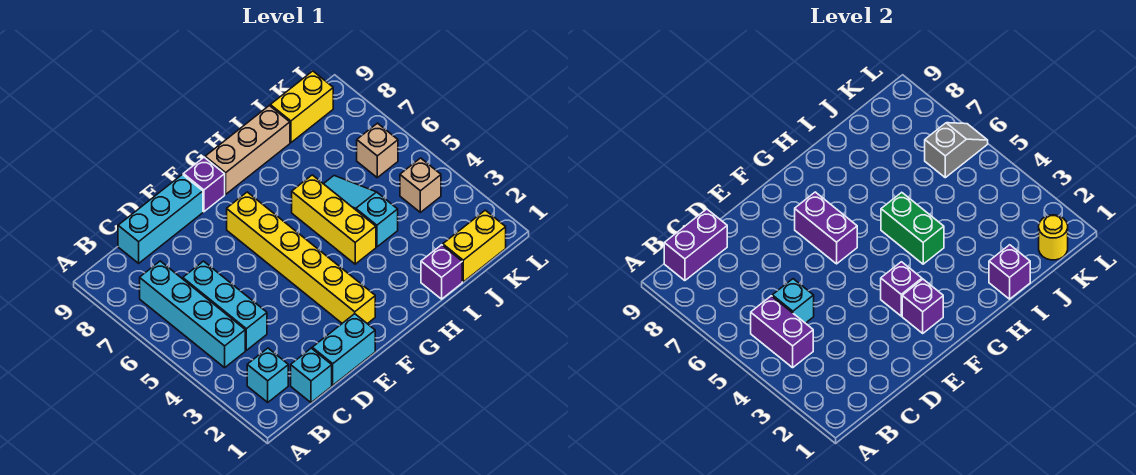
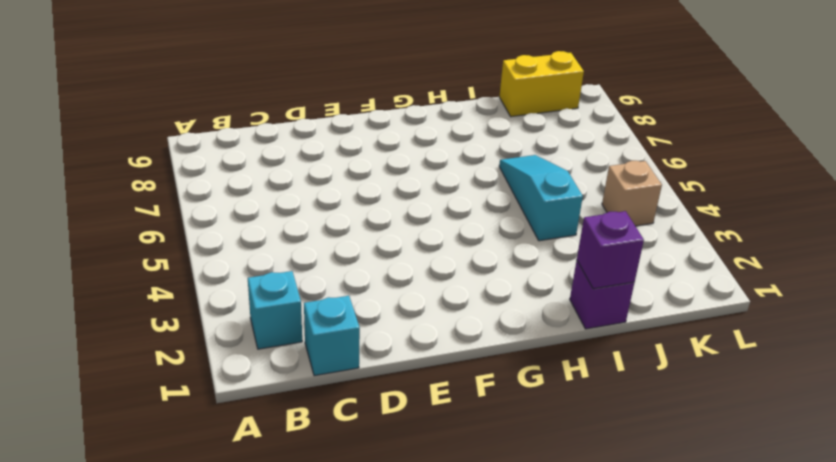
none -> cyan 1x4 brick [140,261,245,368]
none -> cyan 1x3 brick [183,261,267,350]
none -> cyan 1x3 brick [118,175,203,263]

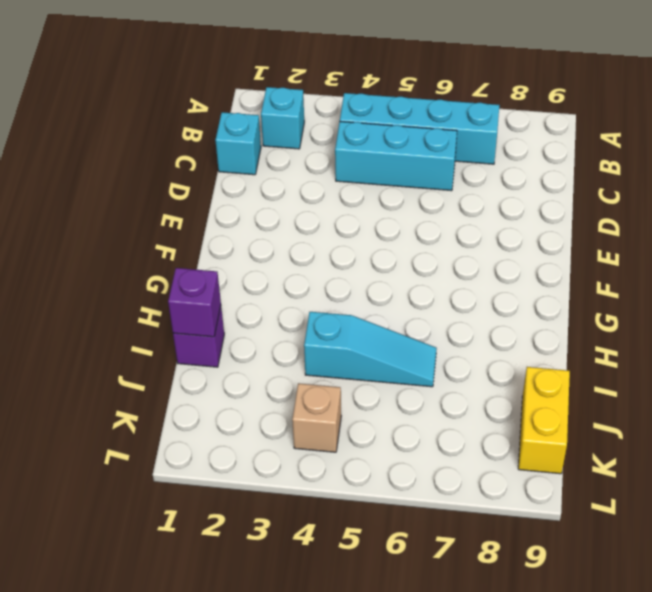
none -> cyan 1x3 brick [118,175,203,263]
none -> cyan 1x2 brick [312,314,375,385]
none -> yellow 1x6 brick [227,192,375,324]

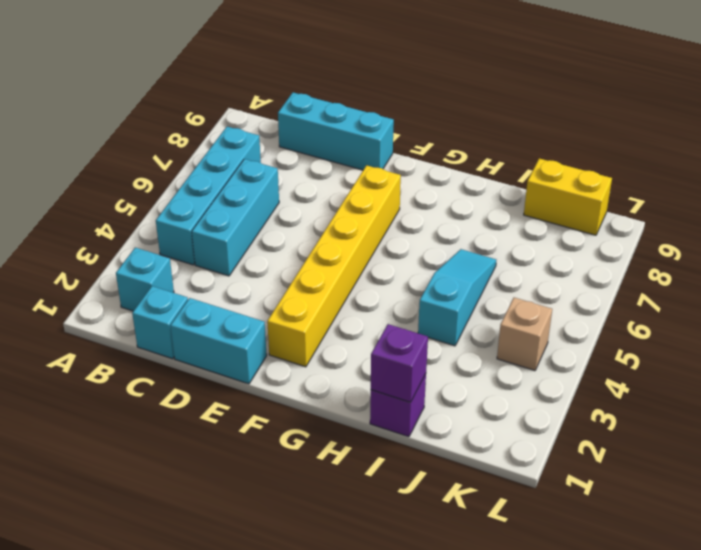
none -> purple 1x1 brick [183,157,225,212]
none -> tan 1x3 brick [205,106,290,194]
none -> yellow 1x3 brick [292,175,376,264]

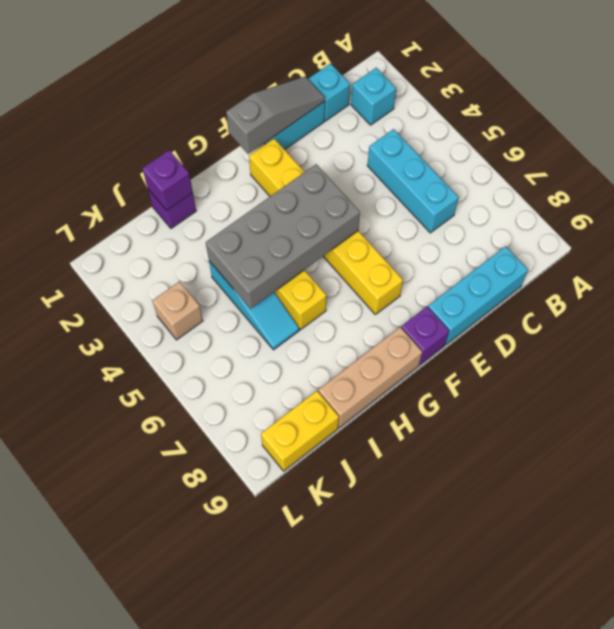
grey 1x3 slope [226,77,325,154] -> none
grey 2x4 brick [206,164,360,309] -> green 1x2 brick [881,192,944,264]
none -> cyan 1x4 brick [140,261,245,368]
none -> yellow 1x2 brick [443,210,506,282]
none -> tan 1x1 brick [357,123,398,178]

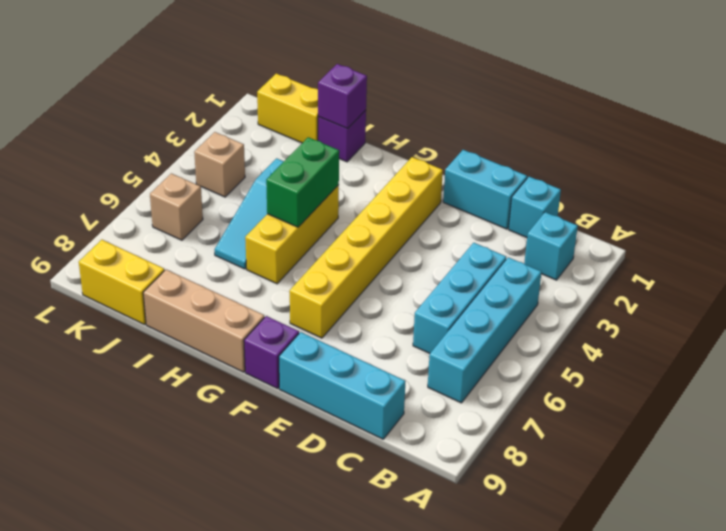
none -> purple 1x2 brick [751,296,813,368]
none -> purple 1x2 brick [664,209,727,281]
none -> cyan 1x1 brick [772,279,814,323]

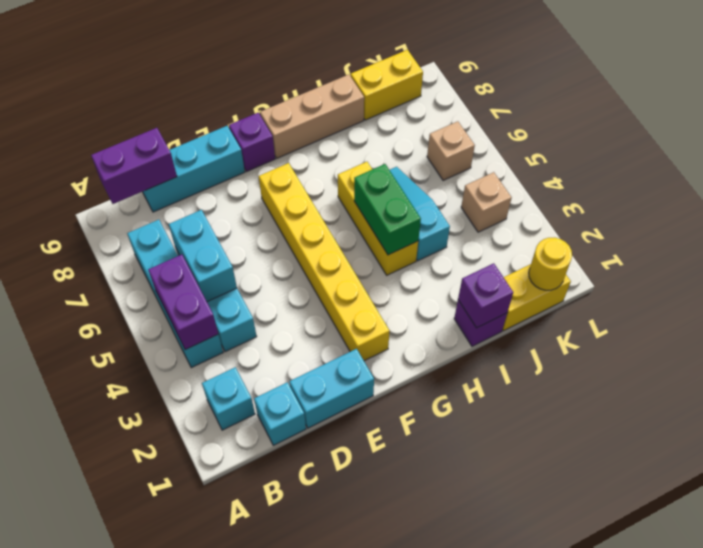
cyan 1x2 brick [169,210,237,302] -> cyan 1x1 brick [772,279,814,323]
none -> purple 1x1 brick [902,279,943,333]
none -> purple 1x1 brick [881,262,922,316]
none -> purple 1x2 brick [795,192,857,264]

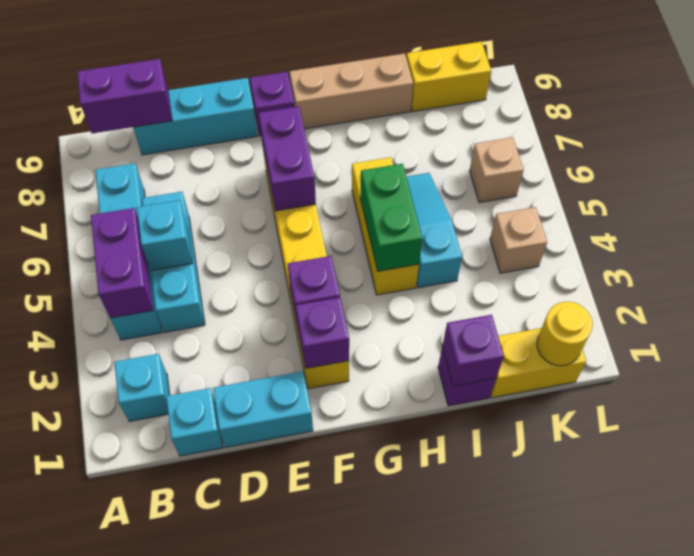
none -> grey 1x2 slope [925,123,988,178]

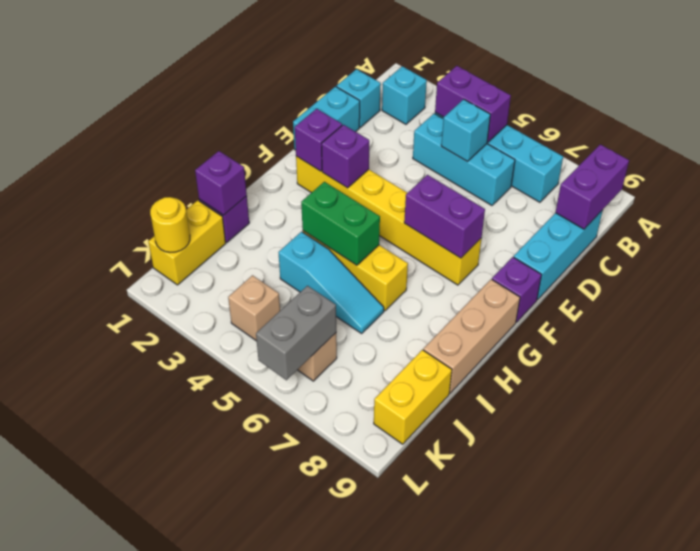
grey 1x2 brick [256,286,336,380] -> grey 1x2 slope [925,123,988,178]

